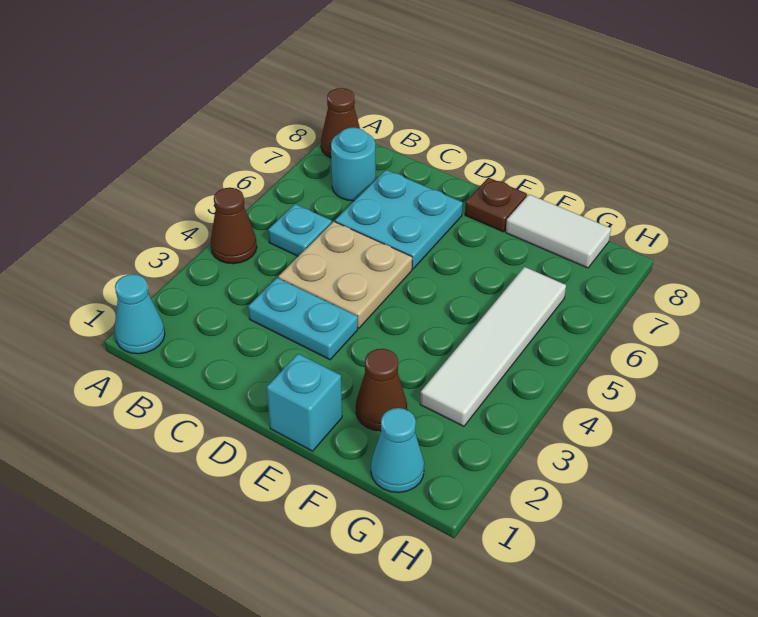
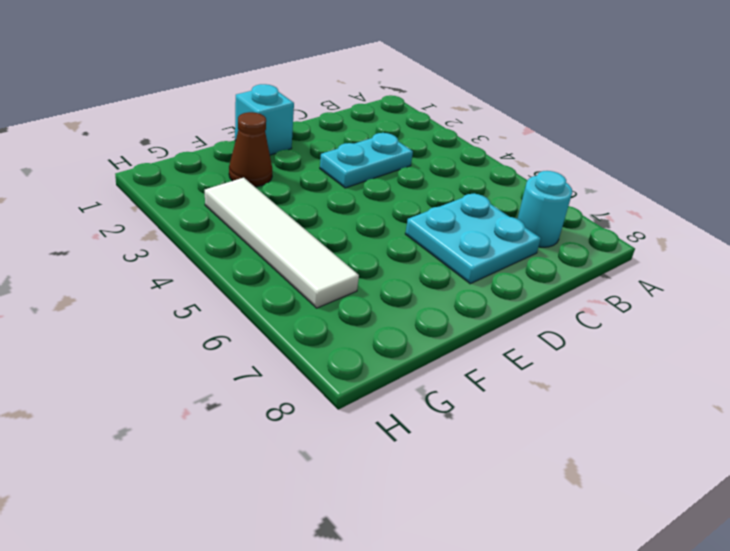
none -> cyan 1x1 cone [115,274,165,354]
none -> brown 1x1 cone [210,188,257,264]
none -> brown 1x1 cone [321,88,360,158]

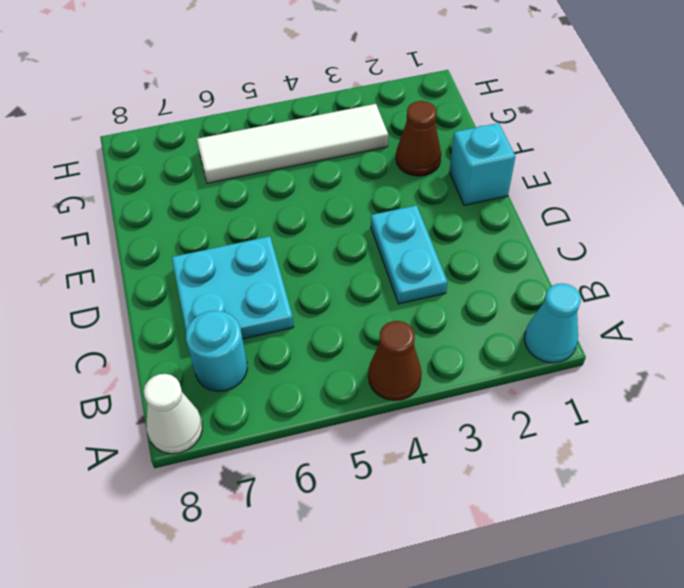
white 1x1 cone [144,374,202,454] -> brown 1x1 cone [321,88,360,158]
none -> cyan 1x1 plate [268,204,332,256]
none -> tan 2x2 plate [278,221,412,328]
none -> brown 1x1 plate [465,178,527,232]

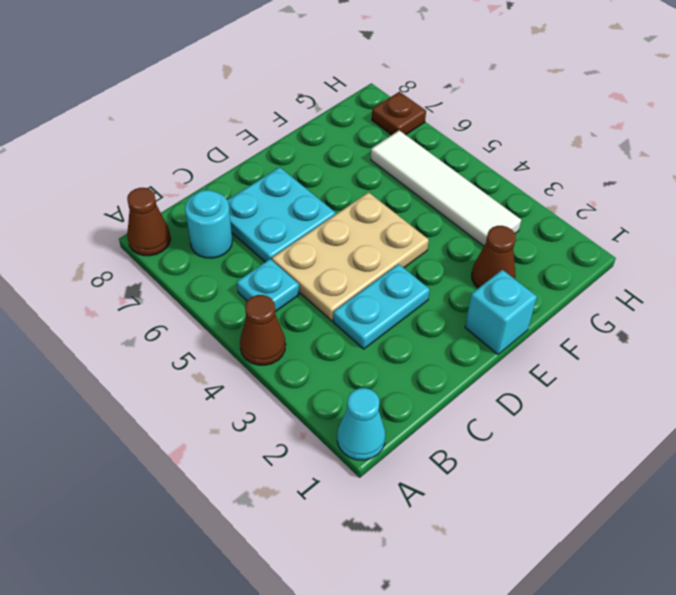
tan 2x3 plate [272,192,429,321] -> tan 2x2 plate [278,221,412,328]
brown 1x1 plate [372,92,426,135] -> brown 1x1 plate moved to [465,178,527,232]
none -> white 1x2 tile [506,194,611,268]
none -> cyan 1x1 cone [371,408,424,493]

